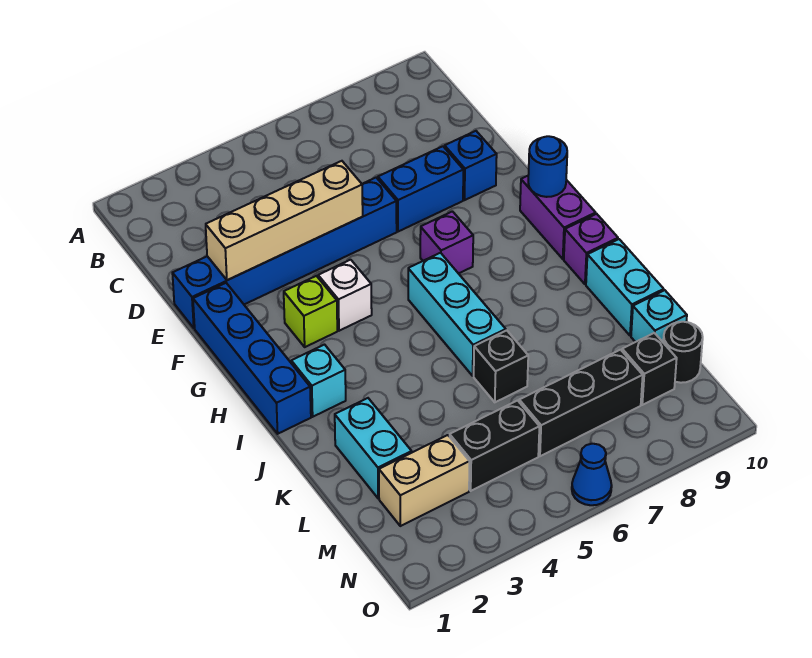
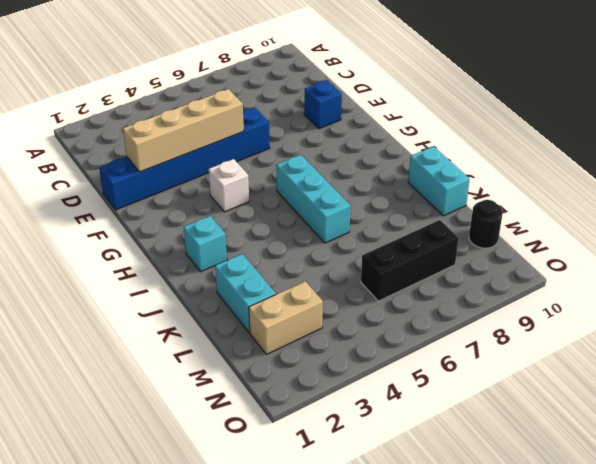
none -> blue 1x2 brick [378,146,463,232]
none -> blue 1x4 brick [193,283,311,434]
none -> lime 1x1 brick [284,276,337,347]

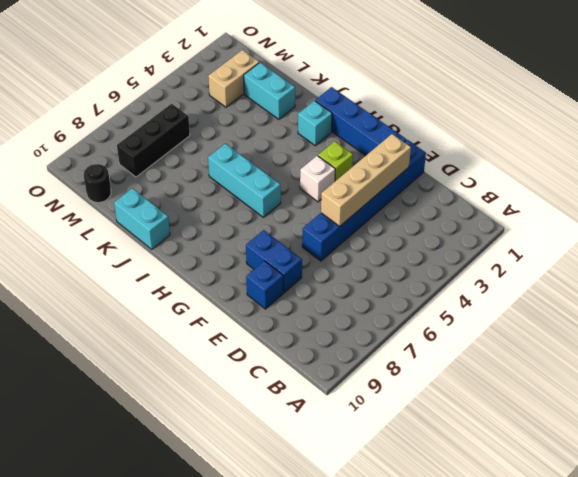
blue 1x2 brick [246,230,302,293] -> blue 1x2 brick turned to [378,146,463,232]
none -> purple 1x1 brick [420,212,473,274]
none -> purple 1x2 brick [520,176,596,259]
none -> purple 1x1 brick [564,214,618,284]

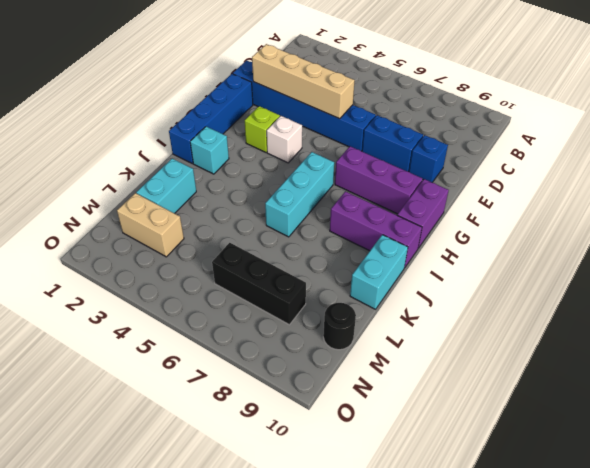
purple 1x3 brick [335,146,423,214] -> purple 1x1 brick [420,212,473,274]
purple 1x3 brick [330,191,422,268] -> purple 1x1 brick [564,214,618,284]
none -> black 1x1 brick [474,330,528,402]
none -> cyan 1x1 brick [631,290,687,342]
none -> black 1x2 brick [450,401,539,491]

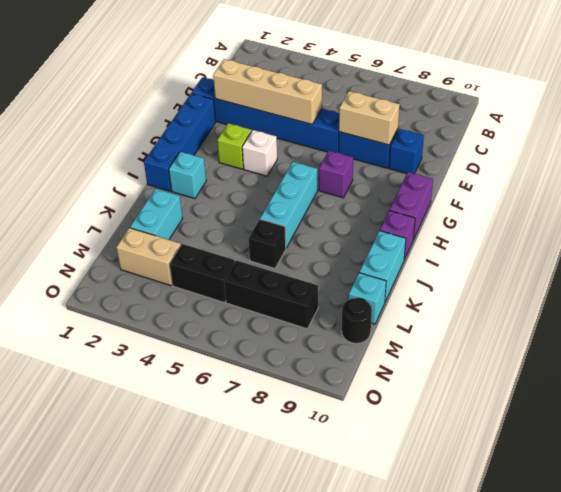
tan 1x2 brick [339,91,400,145] -> none
none -> black 1x1 brick [622,333,677,405]
none -> blue 1x1 cone [572,444,612,505]
none -> blue 1x1 round brick [528,136,567,197]

